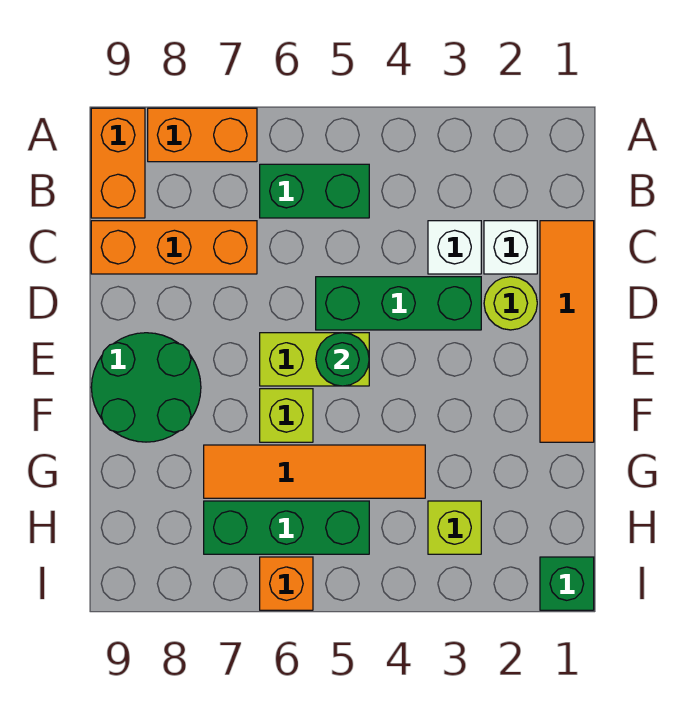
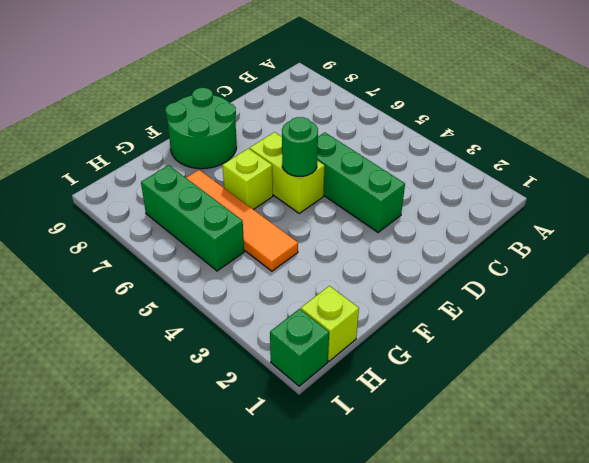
lime 1x1 brick [301,286,359,361] -> lime 1x1 brick moved to [428,501,481,554]
none -> orange 1x2 brick [148,108,257,162]
none -> orange 1x2 brick [91,108,145,218]
none -> green 1x2 brick [260,164,369,218]

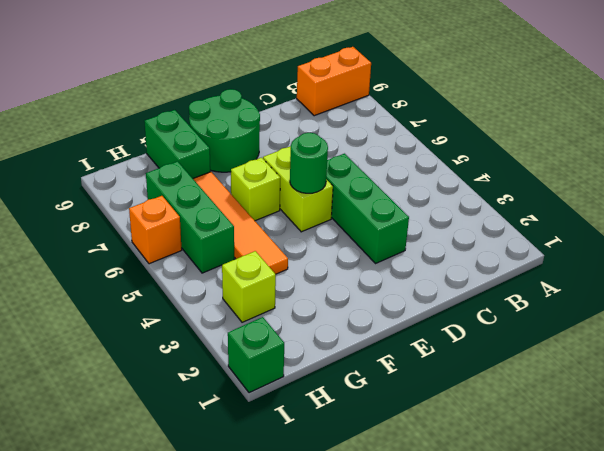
green 1x2 brick [144,110,210,178] -> green 1x2 brick moved to [260,164,369,218]
none -> orange 1x2 brick [148,108,257,162]
none -> orange 1x4 tile [540,221,594,442]
none -> white 1x1 brick [484,221,537,274]

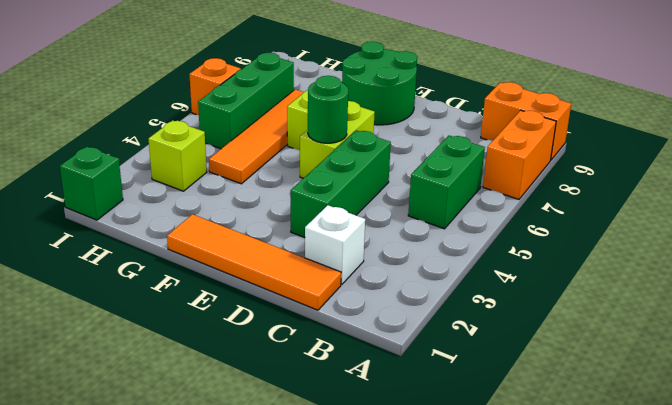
none -> white 1x1 brick [428,221,481,274]
none -> orange 1x3 brick [91,221,257,274]
none -> lime 1x1 round brick [484,277,537,330]

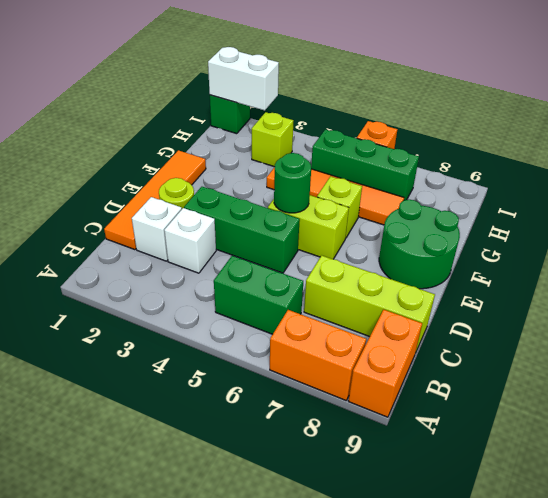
lime 1x3 brick [304,255,435,351] -> orange 1x3 brick [91,221,257,274]
white 1x2 brick [208,47,279,111] -> none

